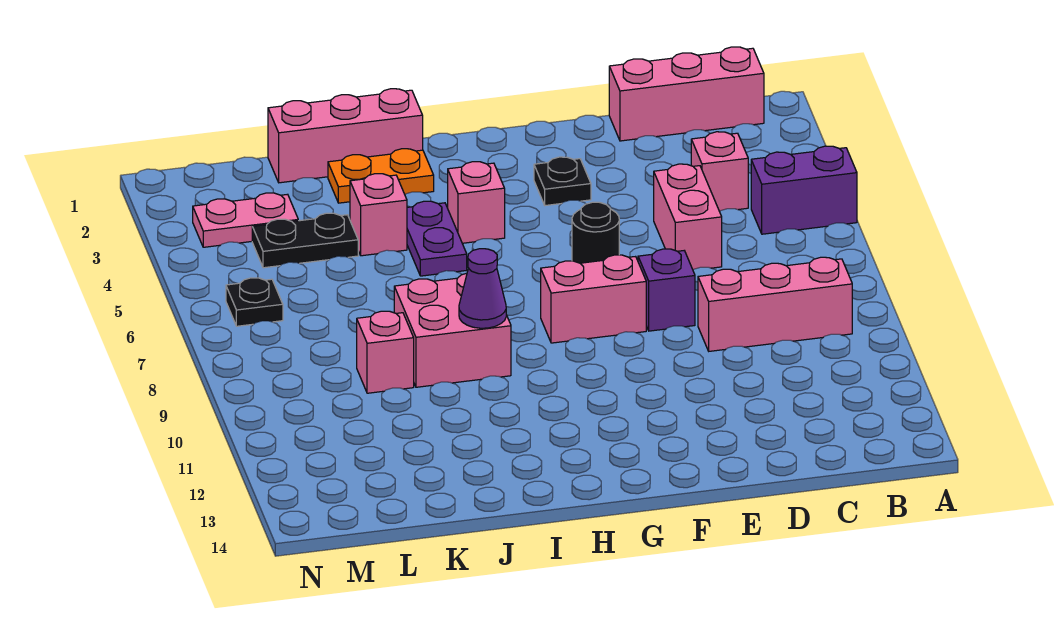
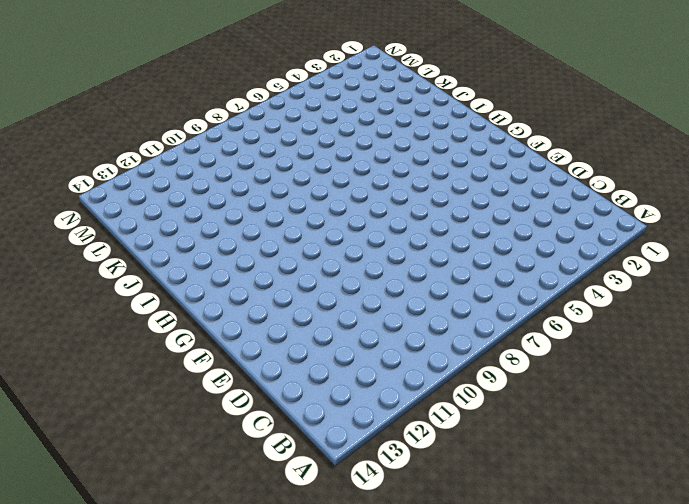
none -> purple 1x2 brick [751,146,857,234]
none -> pink 1x3 brick [609,47,764,141]
none -> pink 1x3 brick [698,257,852,351]

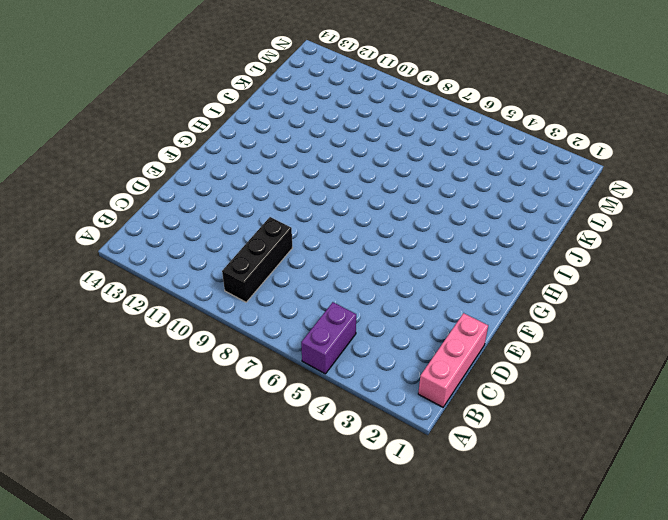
black 1x3 brick [222,217,292,302] -> pink 1x3 brick [698,257,852,351]
none -> pink 1x1 brick [691,132,748,211]
none -> pink 1x2 brick [654,164,722,270]
none -> purple 1x1 brick [638,249,695,331]

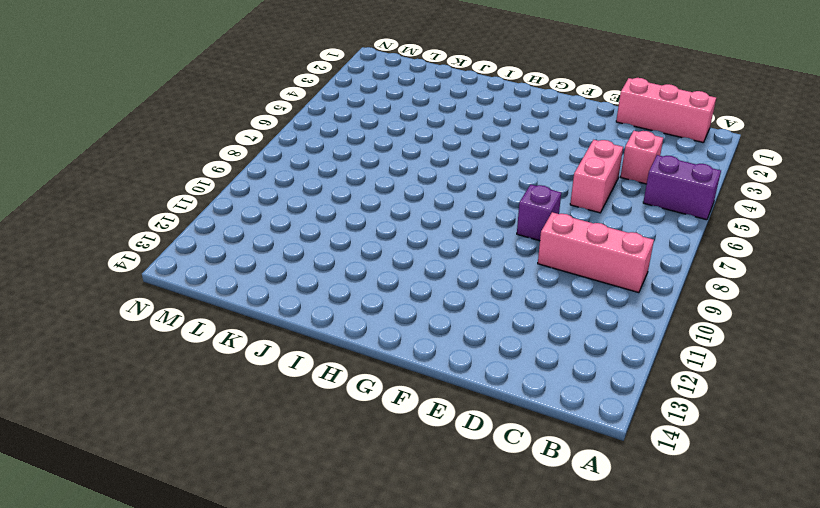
none -> black 1x1 plate [534,157,591,205]
none -> black 1x1 round brick [572,202,619,263]
none -> pink 1x2 brick [541,255,646,343]

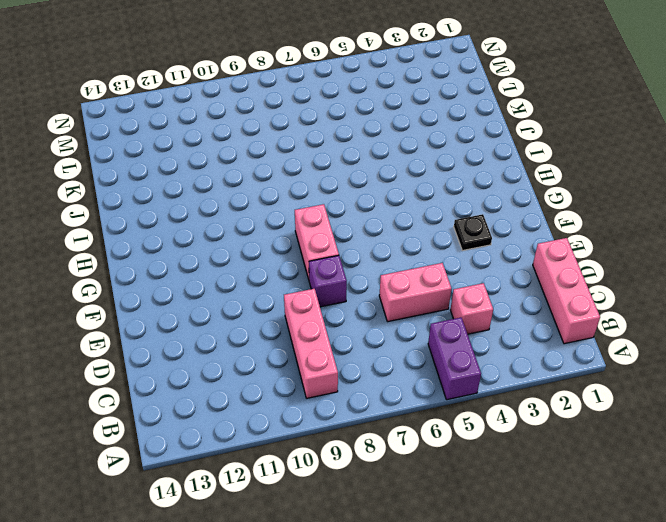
none -> black 1x1 round brick [572,202,619,263]
none -> pink 1x1 brick [448,162,505,243]
none -> pink 1x3 brick [268,89,423,183]

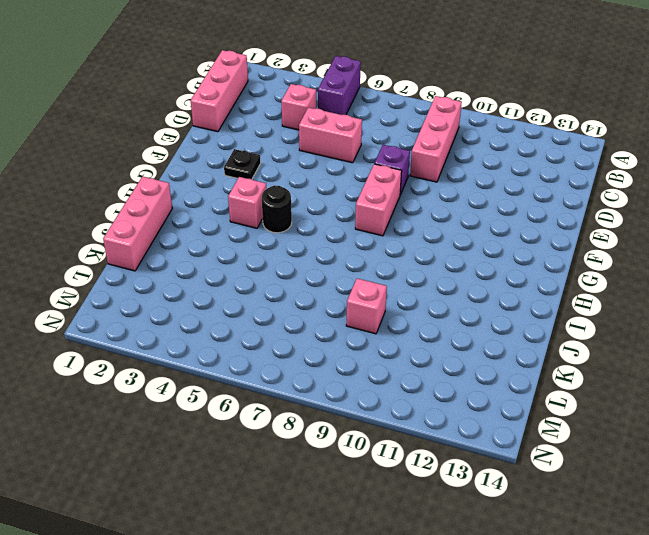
black 1x1 round brick [262,185,292,233] -> black 1x1 round brick moved to [572,202,619,263]
none -> orange 1x2 plate [328,149,434,203]
none -> purple 1x2 plate [407,201,467,276]
none -> pink 2x2 brick [394,273,511,387]

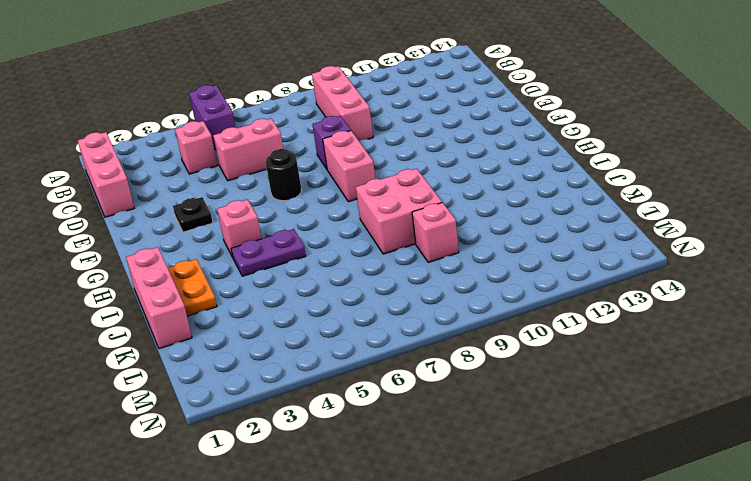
none -> pink 1x1 brick [350,174,407,256]
none -> black 1x2 plate [252,213,358,268]
none -> pink 1x2 plate [193,193,298,247]

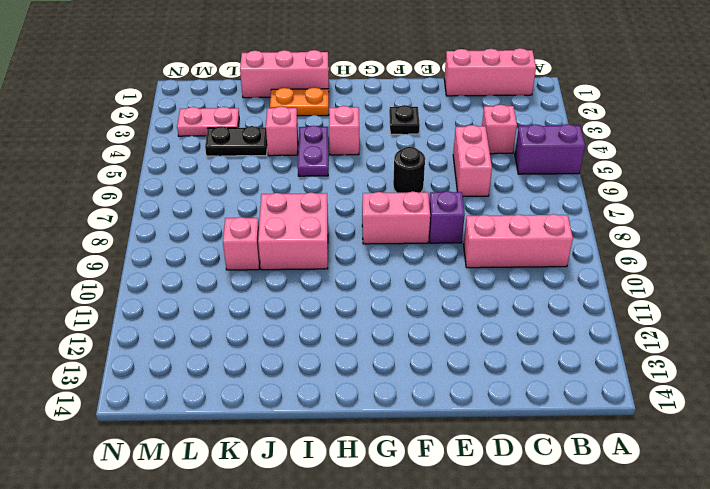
none -> black 1x1 plate [226,278,283,326]
none -> purple 1x1 cone [459,249,506,328]

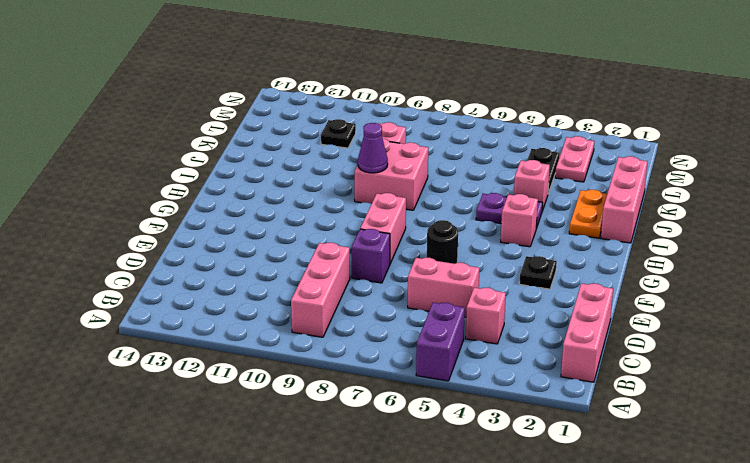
black 1x1 plate [321,119,356,148] -> black 1x1 plate moved to [226,278,283,326]

